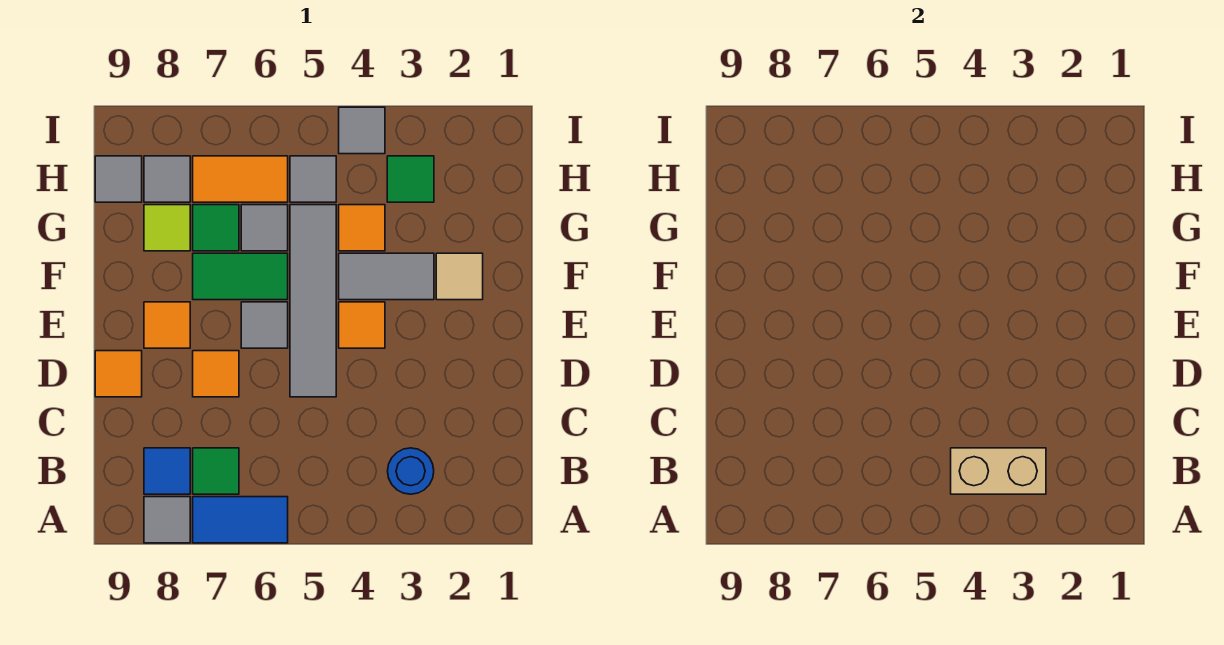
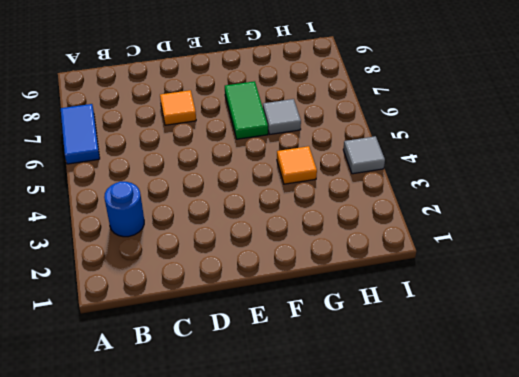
none -> grey 1x1 tile [144,497,190,543]
none -> green 1x1 tile [193,448,239,494]
none -> blue 1x1 tile [144,448,190,494]

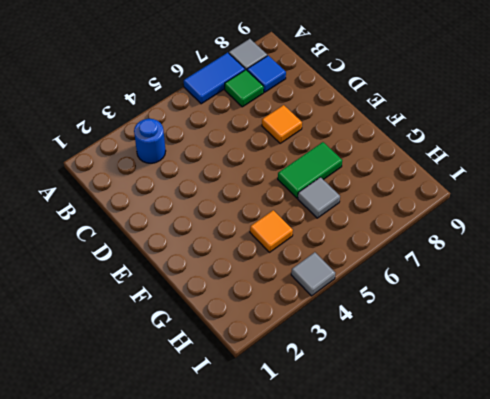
none -> grey 1x4 tile [290,205,336,397]
none -> orange 1x1 tile [95,351,142,397]
none -> orange 1x1 tile [339,302,385,348]

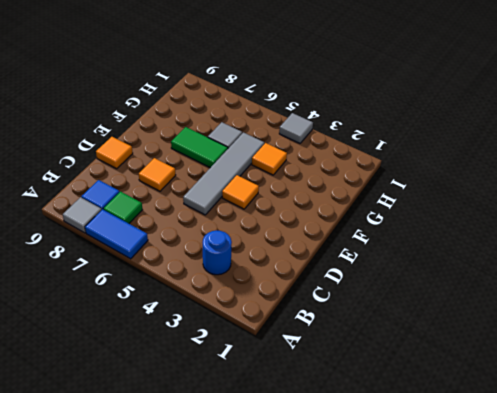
none -> grey 1x1 tile [241,302,288,348]
none -> orange 1x1 tile [144,302,190,348]
none -> tan 1x1 tile [436,253,483,300]

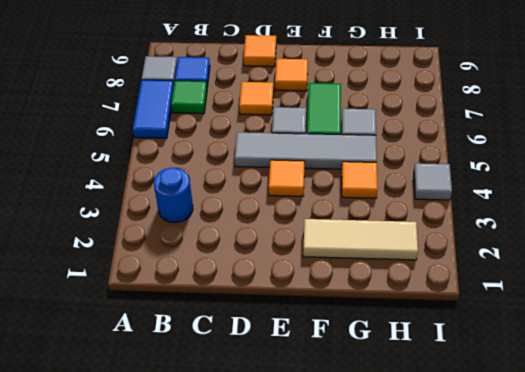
tan 1x3 tile [303,219,418,260] -> tan 1x1 tile [436,253,483,300]
none -> grey 1x2 tile [339,253,434,300]
none -> green 1x1 tile [193,205,239,251]
none -> lime 1x1 tile [144,205,190,251]

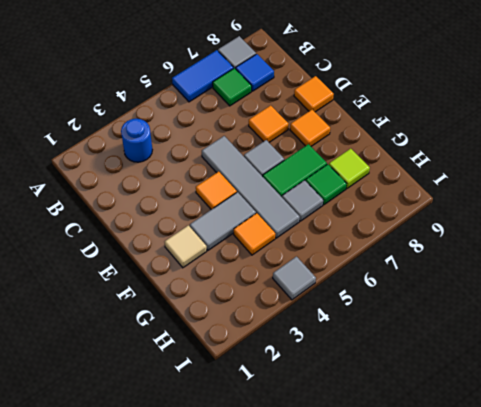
none -> green 1x1 tile [387,156,434,202]
none -> grey 1x1 tile [290,156,336,202]
none -> orange 1x2 tile [193,156,288,202]

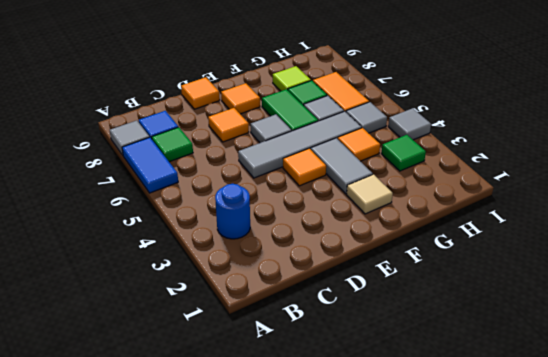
none -> grey 1x1 tile [144,156,190,202]
none -> grey 1x1 tile [95,156,142,202]
none -> tan 1x2 brick [951,448,1046,494]

